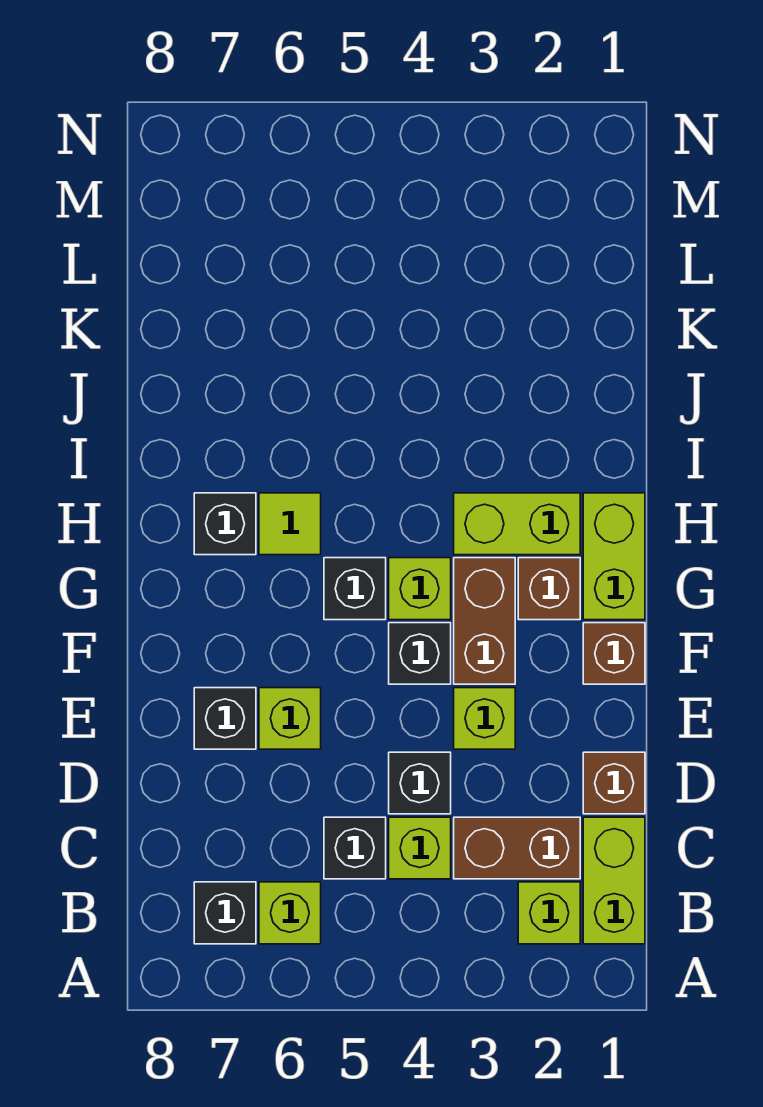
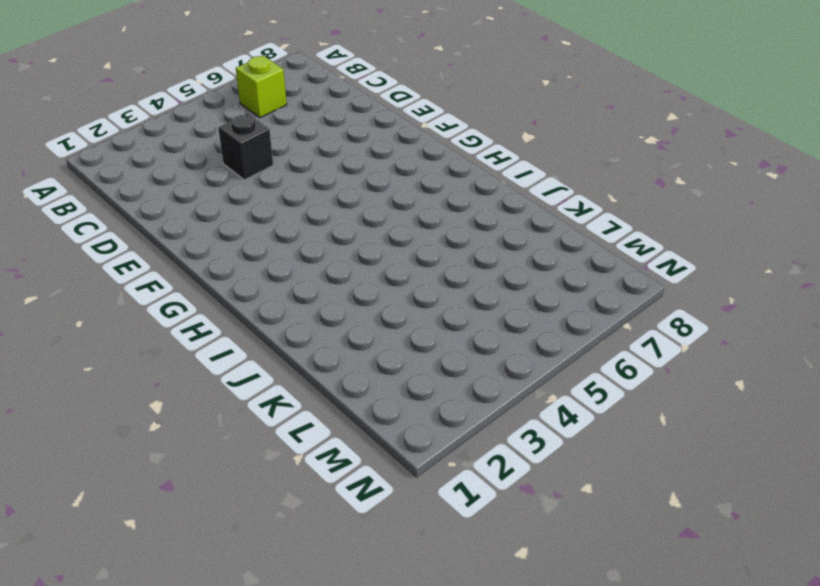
none -> lime 1x2 brick [583,817,645,944]
none -> lime 1x1 brick [518,882,580,944]
none -> black 1x1 brick [194,882,256,944]

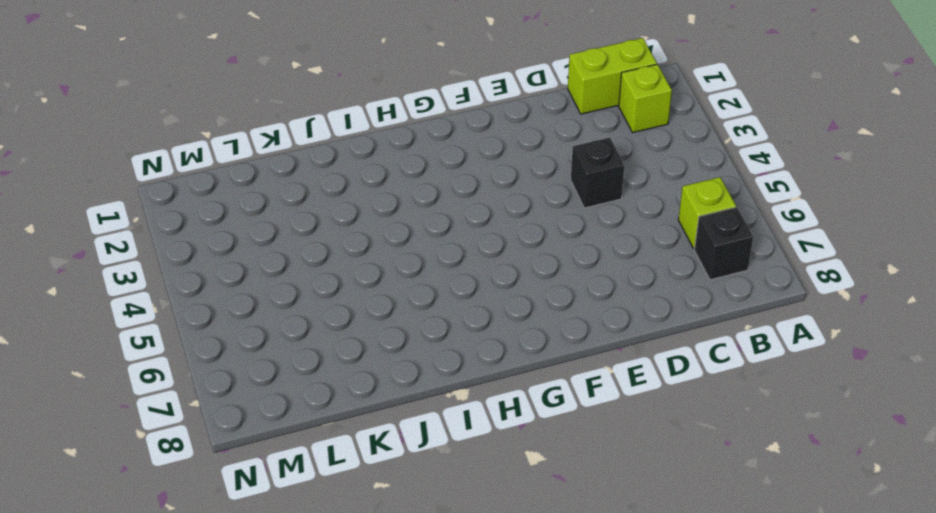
none -> brown 1x2 brick [454,817,580,879]
none -> lime 1x1 brick [389,817,451,879]
none -> black 1x1 brick [324,817,386,879]

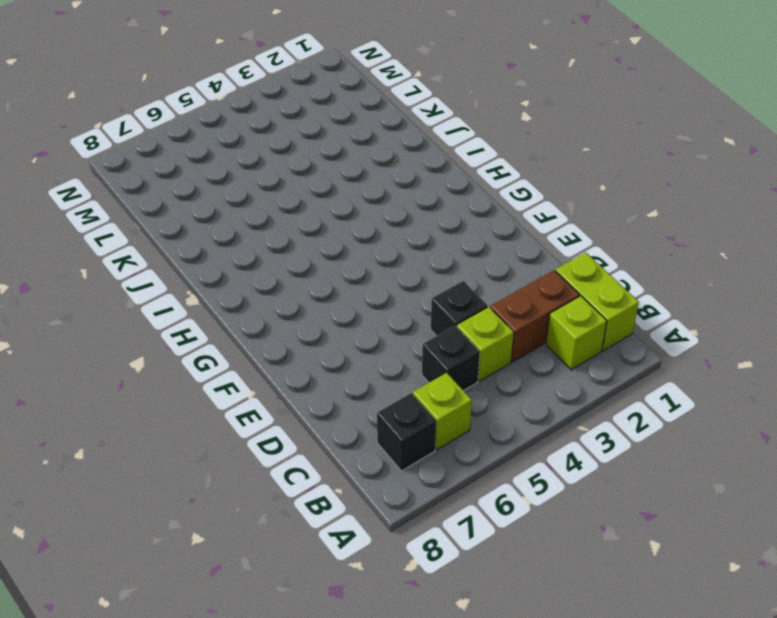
none -> brown 1x1 brick [583,752,645,814]
none -> lime 1x1 brick [454,688,515,749]
none -> lime 1x1 brick [259,688,321,749]

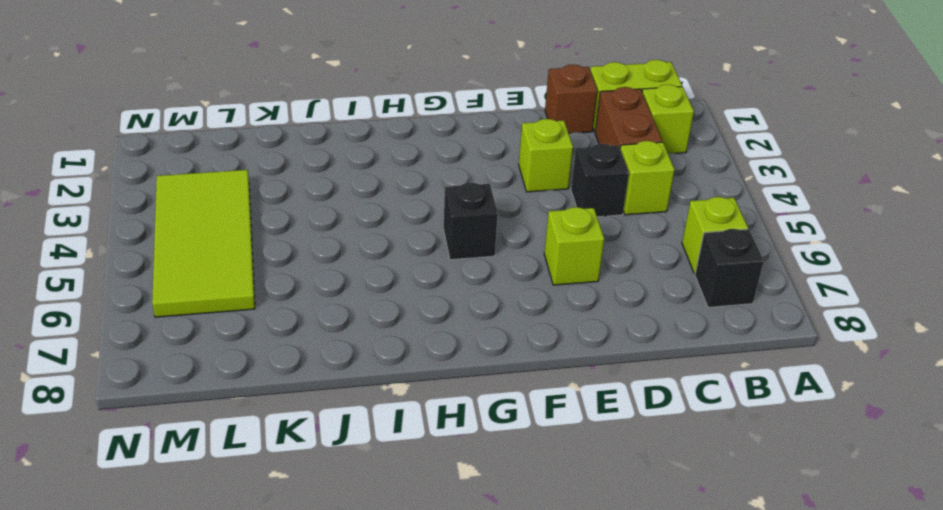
lime 2x4 tile [152,170,255,317] -> none
none -> black 1x1 brick [324,817,386,879]
none -> black 1x1 brick [194,688,256,749]
none -> brown 1x1 brick [583,623,645,684]

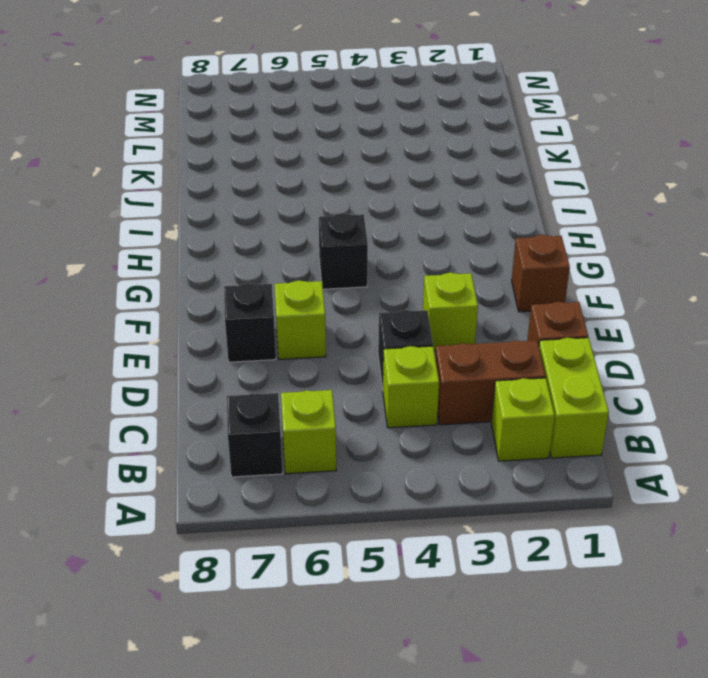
none -> black 1x1 brick [324,817,386,879]
none -> brown 1x2 brick [454,558,515,684]
none -> black 1x1 brick [389,623,451,684]

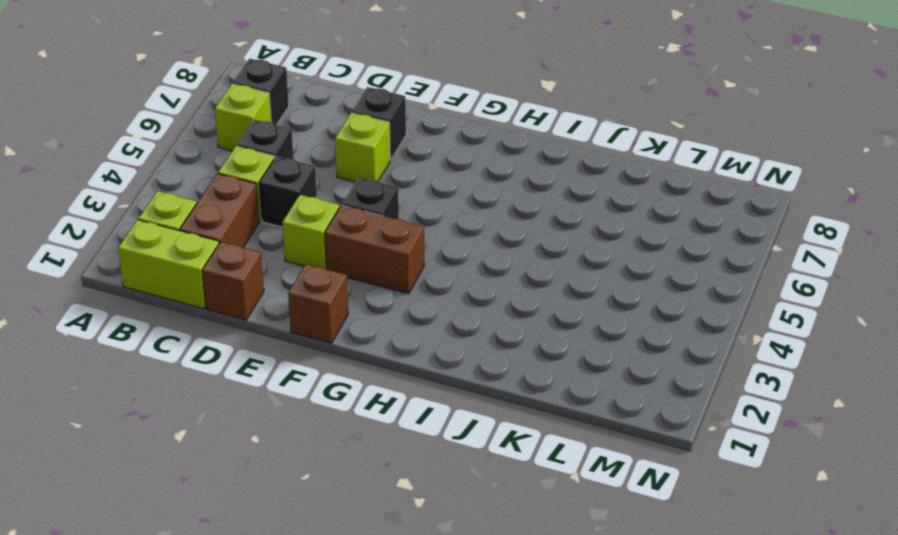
none -> lime 1x2 brick [583,493,645,620]
none -> brown 1x1 brick [518,558,580,620]
none -> lime 1x1 brick [389,558,451,620]

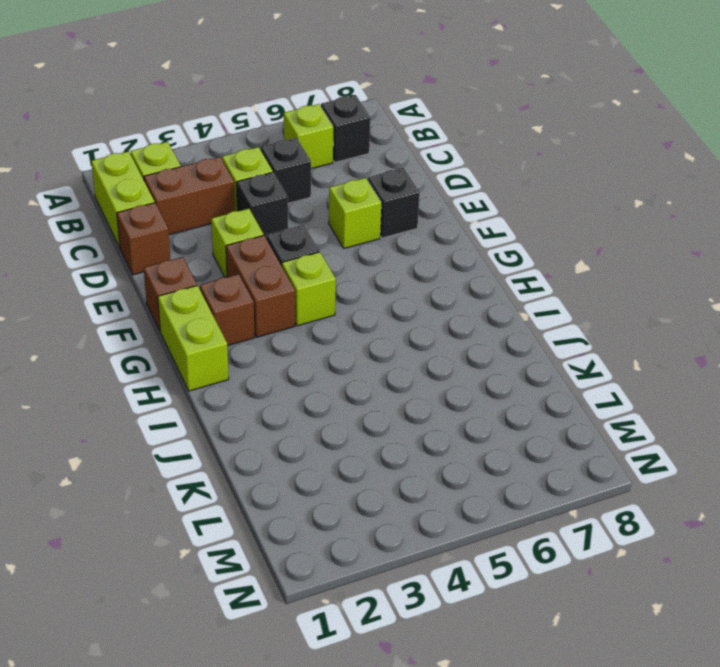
none -> black 1x1 brick [324,558,386,620]
none -> lime 1x2 brick [454,493,580,555]
none -> lime 1x1 tile [259,493,321,555]

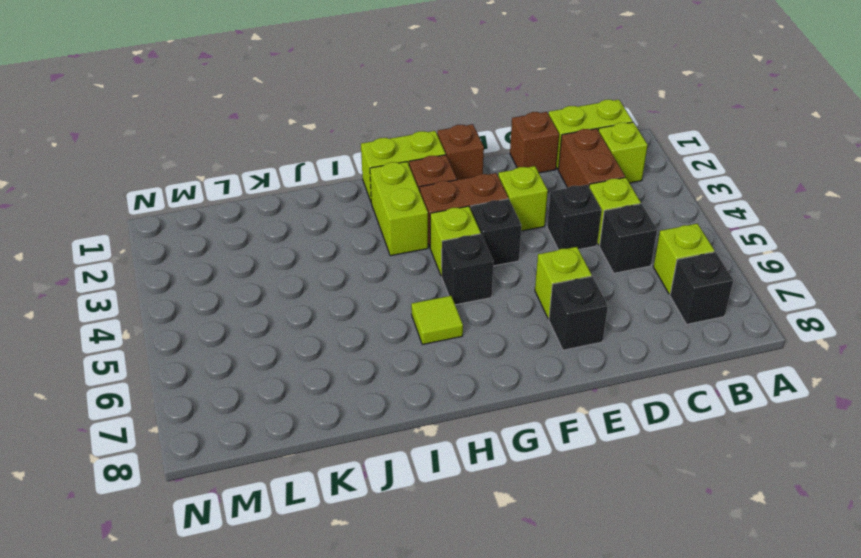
none -> black 1x1 brick [194,493,256,555]

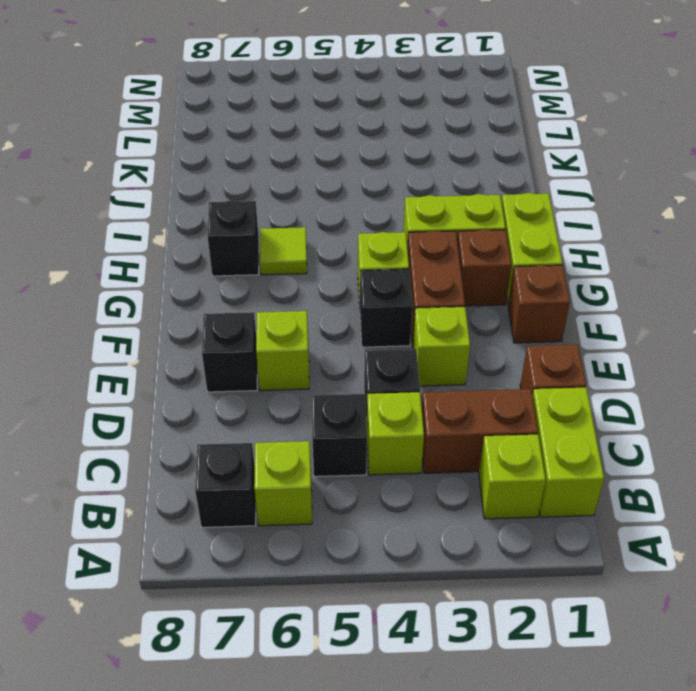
none -> black 1x1 brick [324,558,386,620]

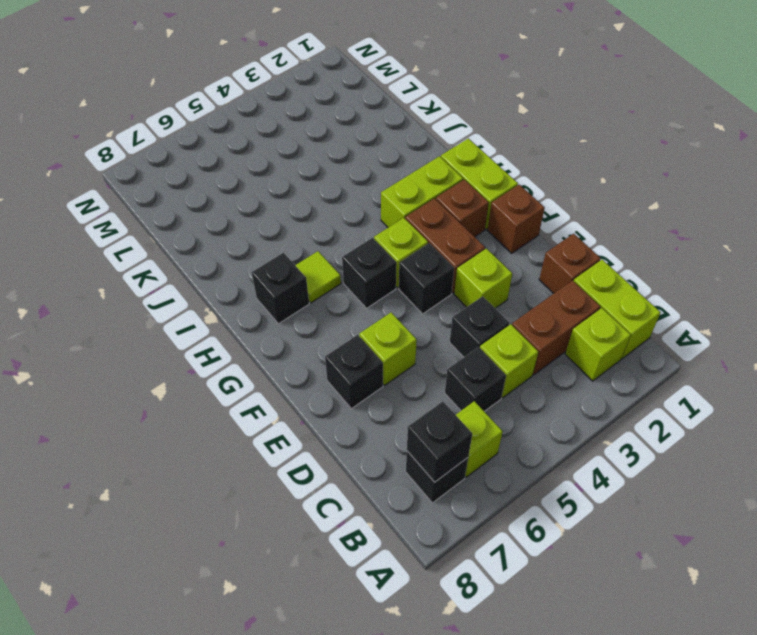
black 1x1 brick [407,401,472,482] -> none

